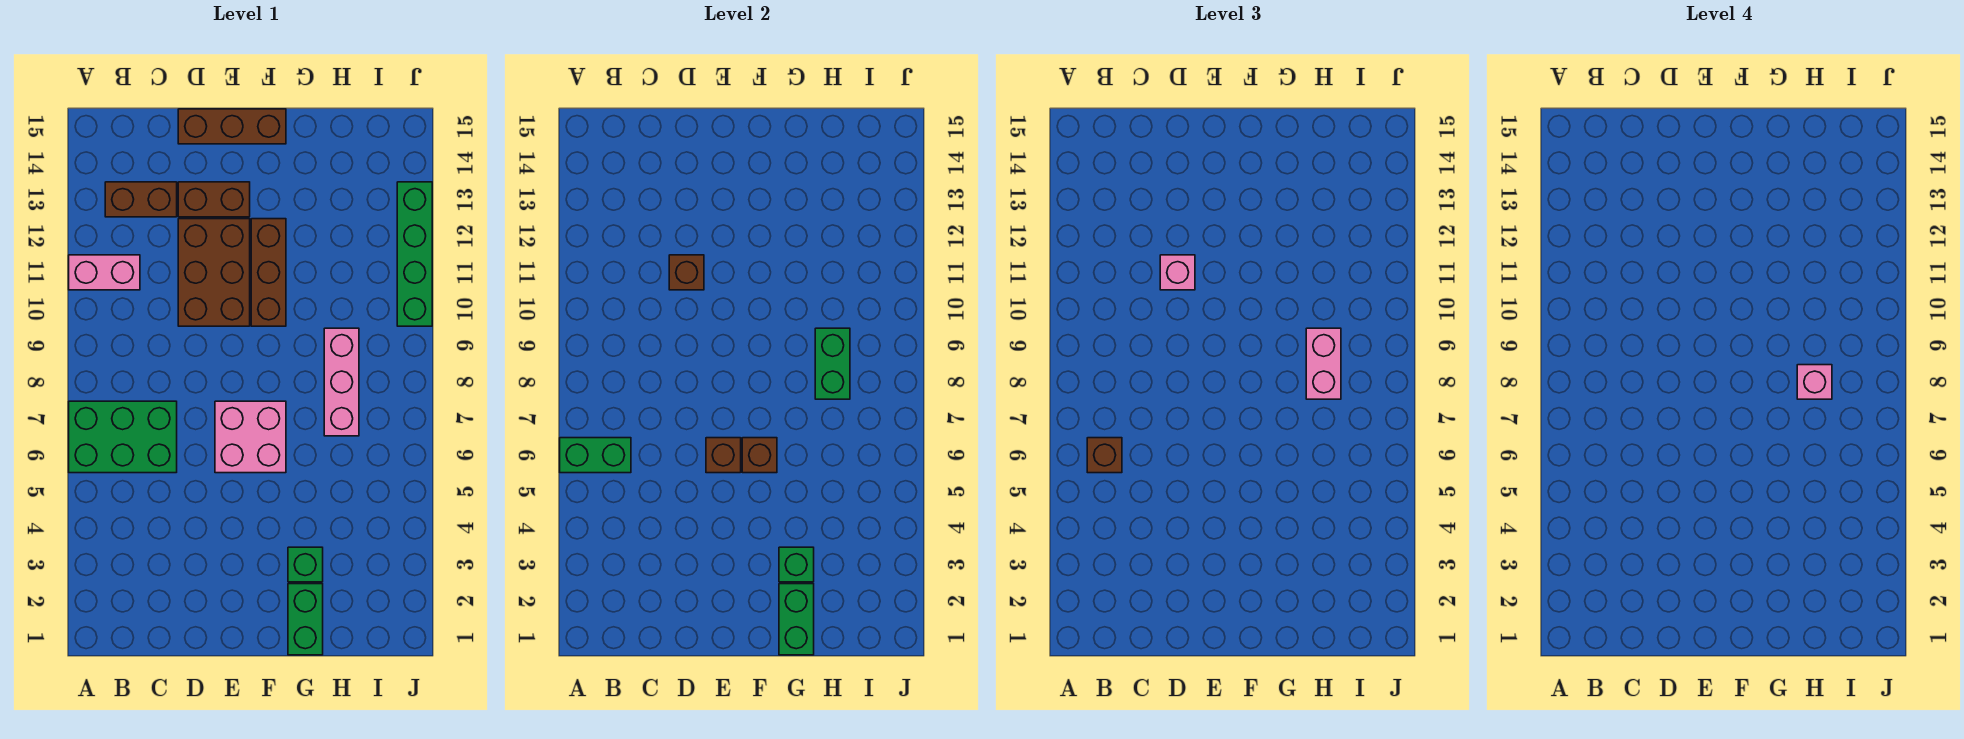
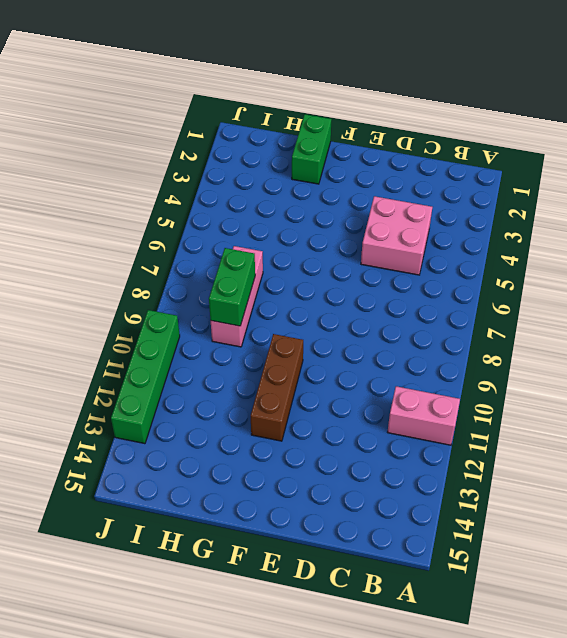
pink 2x2 brick [361,196,432,275] -> pink 2x2 brick moved to [215,401,286,473]
none -> green 2x3 brick [69,401,177,473]
none -> brown 1x2 brick [105,182,177,217]
none -> brown 2x3 brick [178,219,250,326]

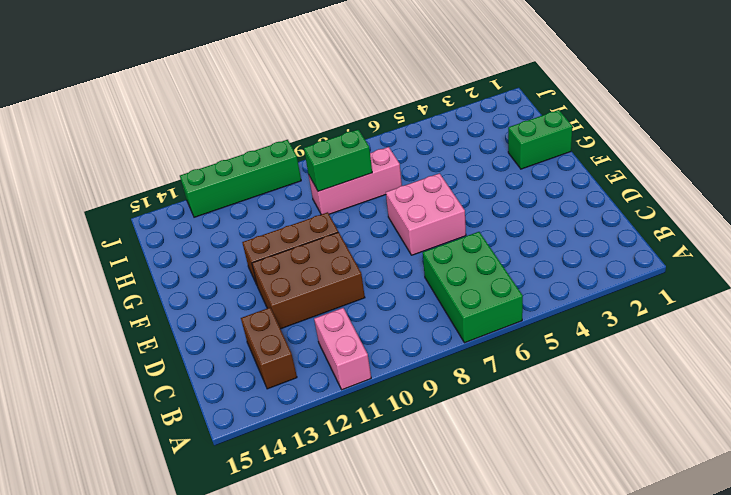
none -> brown 1x2 brick [178,182,250,217]
none -> brown 1x3 brick [178,109,286,144]
none -> green 1x1 brick [288,547,323,582]

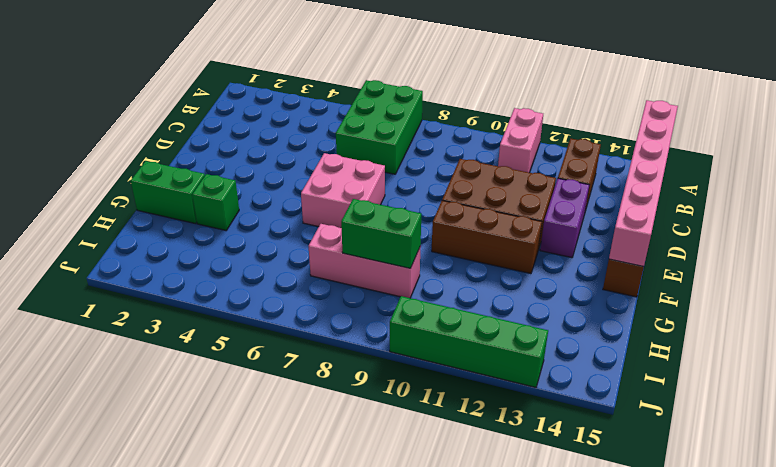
pink 1x6 brick [609,100,678,267] -> none
purple 1x2 brick [540,178,589,258] -> brown 1x2 brick [178,182,250,217]
none -> green 1x2 brick [560,438,631,473]
none -> brown 1x1 brick [669,255,704,290]
none -> brown 1x1 brick [706,438,741,473]

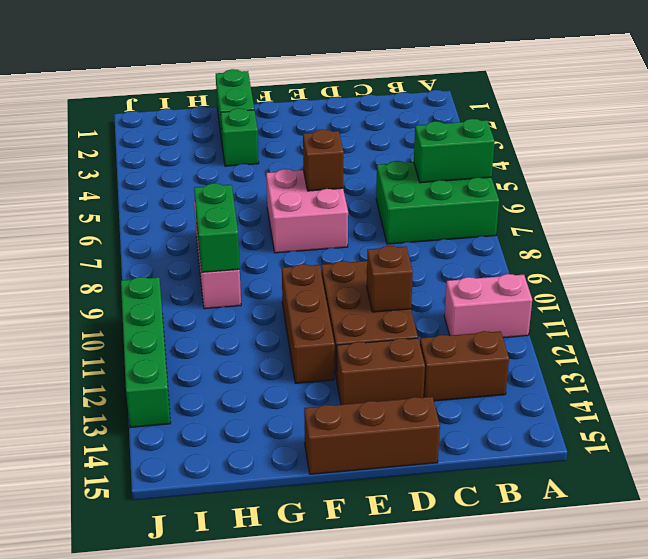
none -> brown 1x1 brick [742,438,777,473]
none -> green 1x2 brick [779,584,814,655]
none -> green 1x1 brick [779,547,814,582]

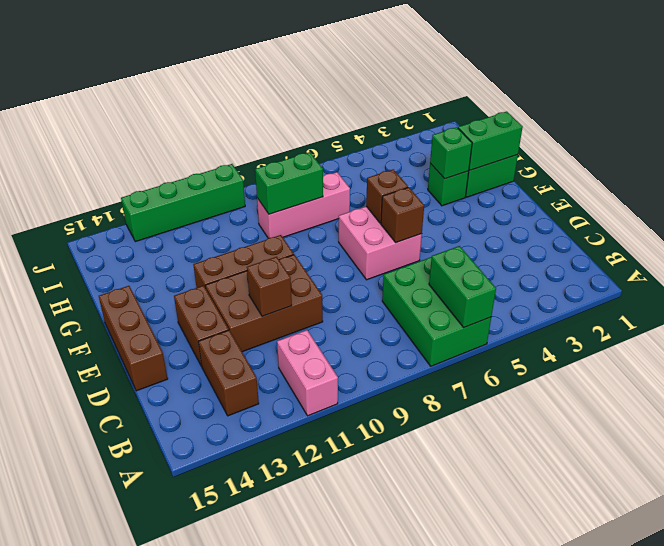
none -> brown 1x1 brick [1087,438,1122,473]
none -> pink 1x1 brick [1160,255,1195,290]
none -> pink 1x2 brick [1306,328,1341,399]

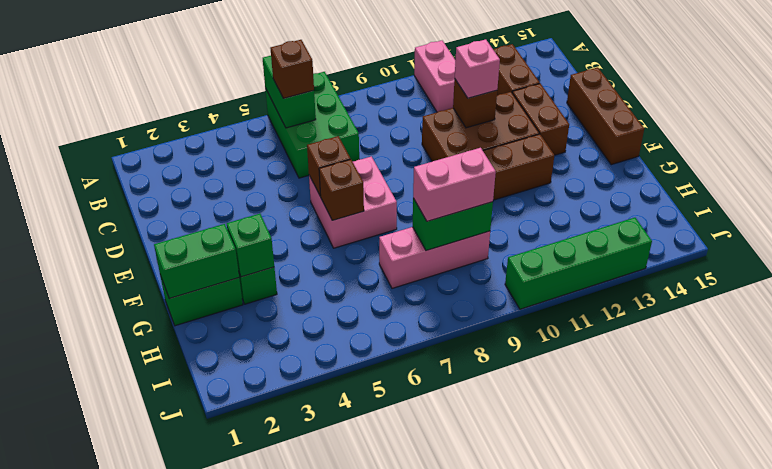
none -> pink 1x1 brick [1797,365,1832,399]

